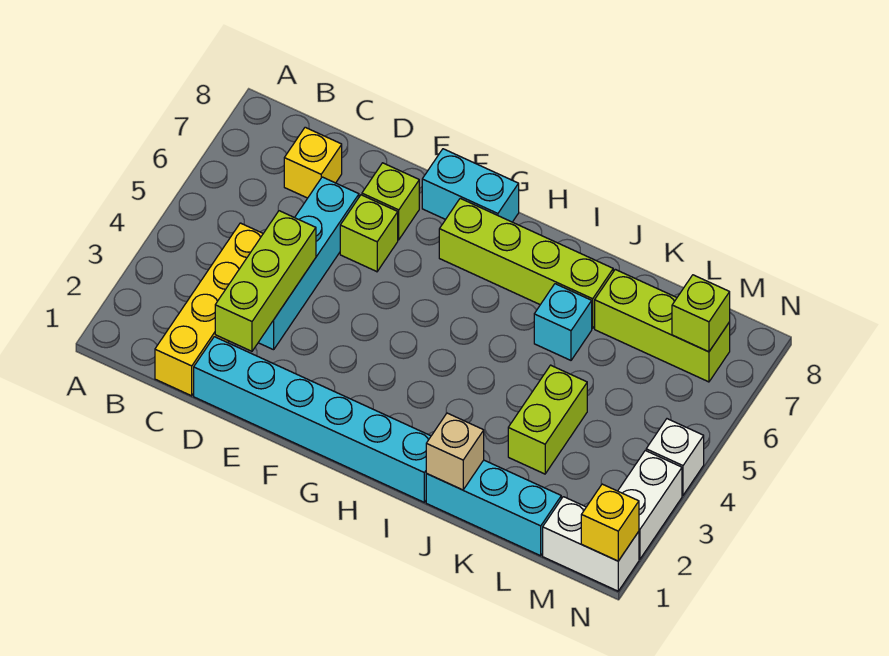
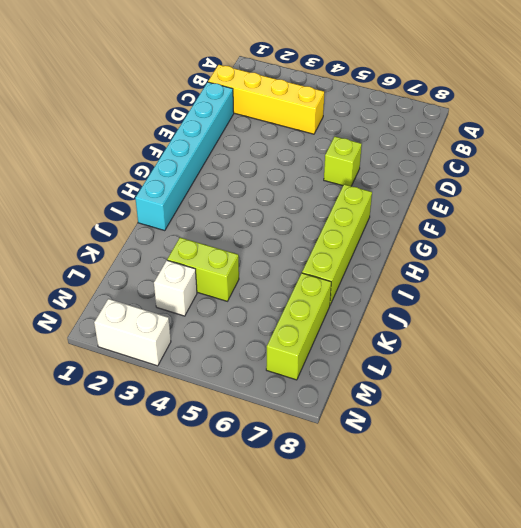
white 1x1 brick [154,260,197,316] -> white 1x1 brick moved to [646,419,704,495]
none -> yellow 1x1 brick [284,127,342,198]
none -> cyan 1x4 brick [258,177,359,350]
none -> lime 1x1 brick [362,163,419,240]

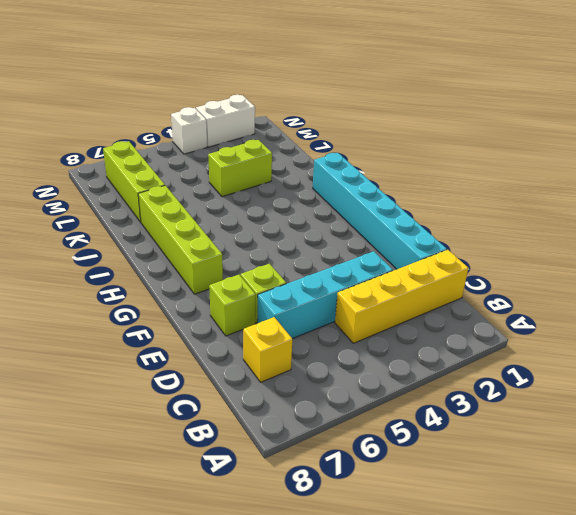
none -> cyan 1x2 brick [422,149,519,222]
none -> cyan 1x3 brick [426,460,561,556]
none -> cyan 1x1 brick [534,284,592,360]

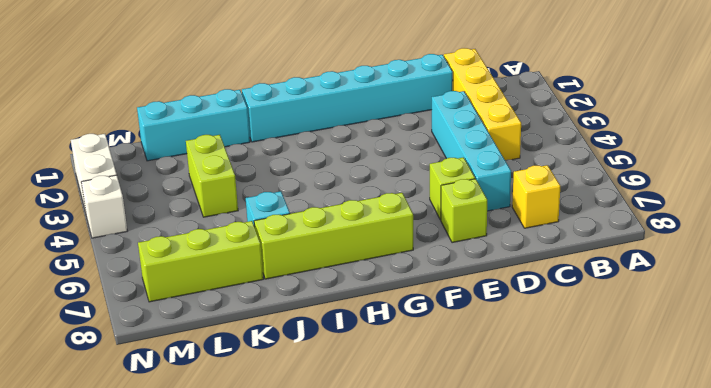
none -> cyan 1x2 brick [422,149,519,222]
none -> white 1x2 brick [543,497,639,591]
none -> lime 1x3 brick [215,211,316,351]

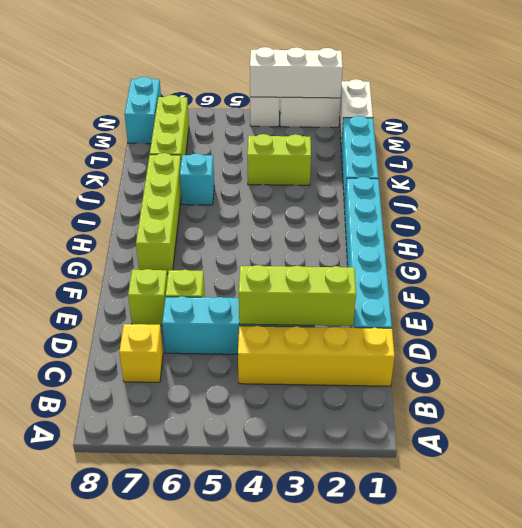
cyan 1x2 brick [125,77,161,144] -> cyan 1x2 brick moved to [422,149,519,222]
white 1x3 brick [250,47,343,98] -> none
none -> tan 1x1 brick [426,413,484,490]
none -> lime 1x1 brick [672,275,730,352]
none -> yellow 1x1 brick [581,484,639,561]

